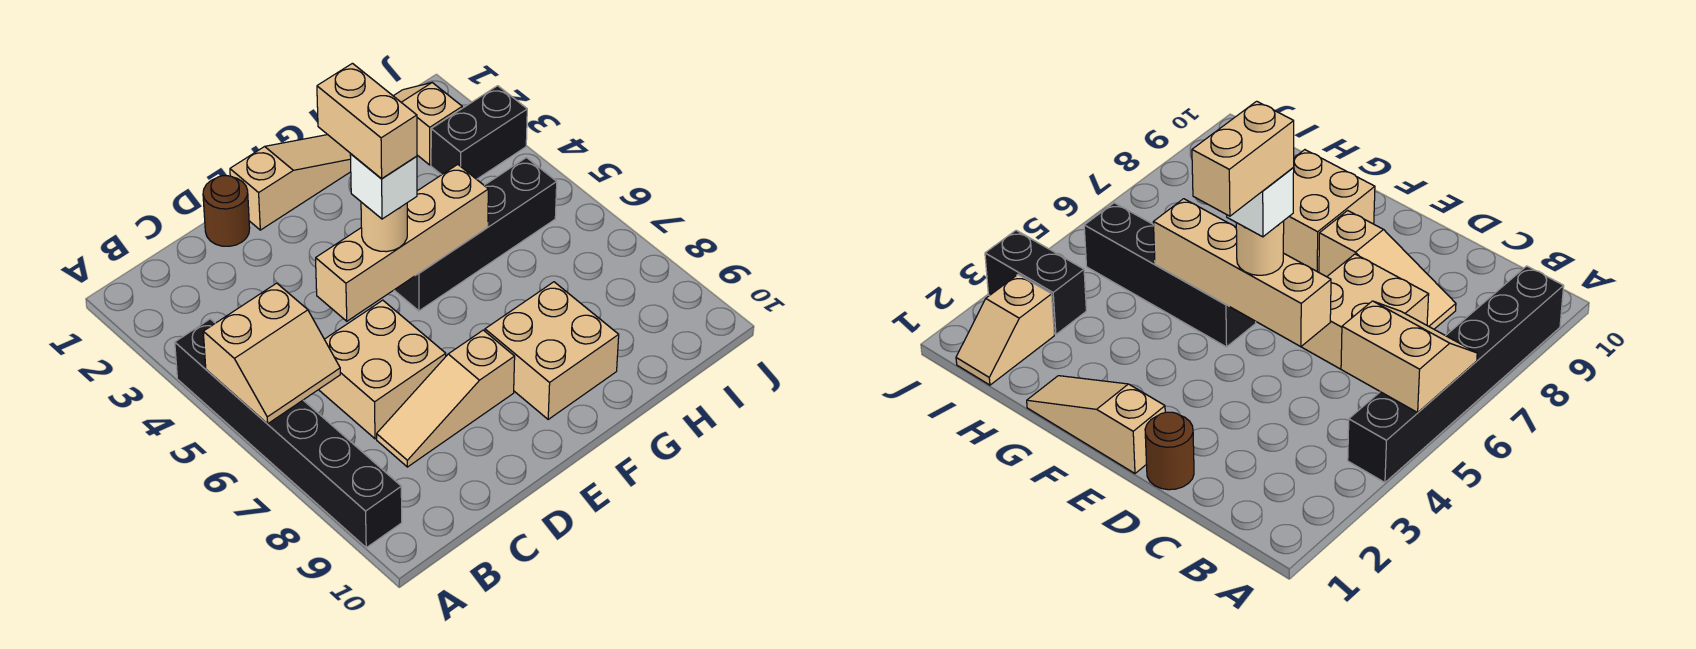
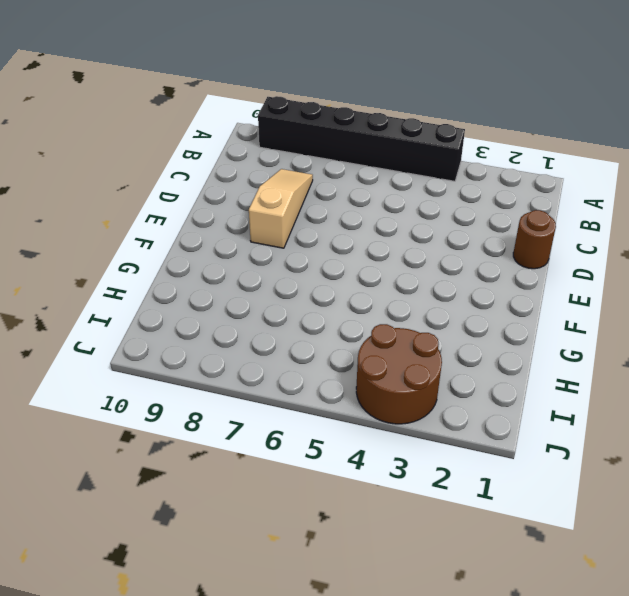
brown 2x2 round brick [356,324,442,424] -> black 1x2 brick [431,86,527,179]
none -> tan 2x2 brick [319,300,446,439]
none -> tan 1x3 slope [230,135,351,230]
none -> black 1x4 brick [394,158,557,311]

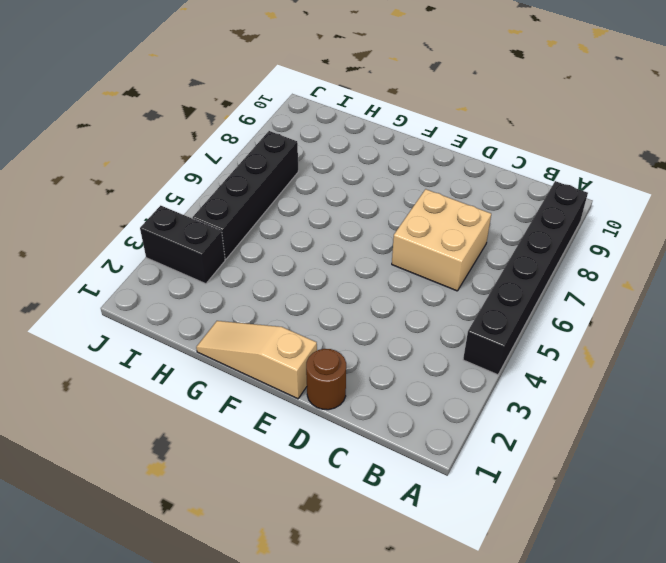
black 1x4 brick [193,131,298,259] -> black 1x4 brick turned to [394,158,557,311]
none -> tan 1x3 slope [377,330,515,467]
none -> tan 2x2 brick [485,282,619,419]
none -> tan 1x2 slope [394,83,462,165]

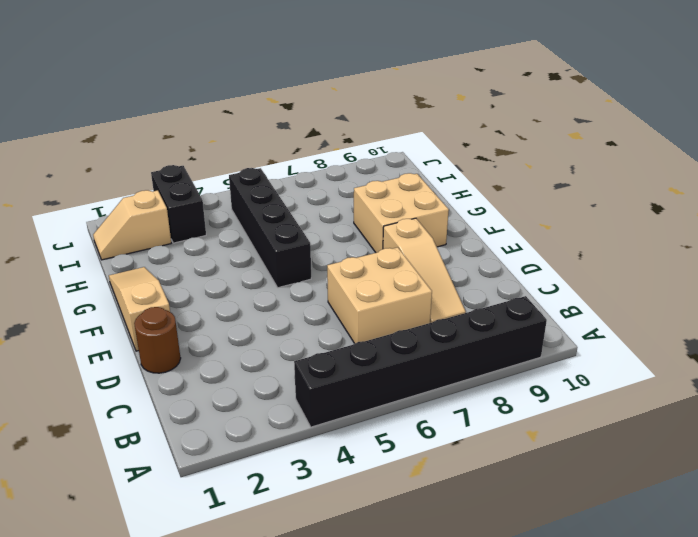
none -> tan 2x2 slope [203,283,340,424]
none -> tan 1x4 brick [316,164,488,321]
none -> tan 1x1 round brick [361,202,407,252]

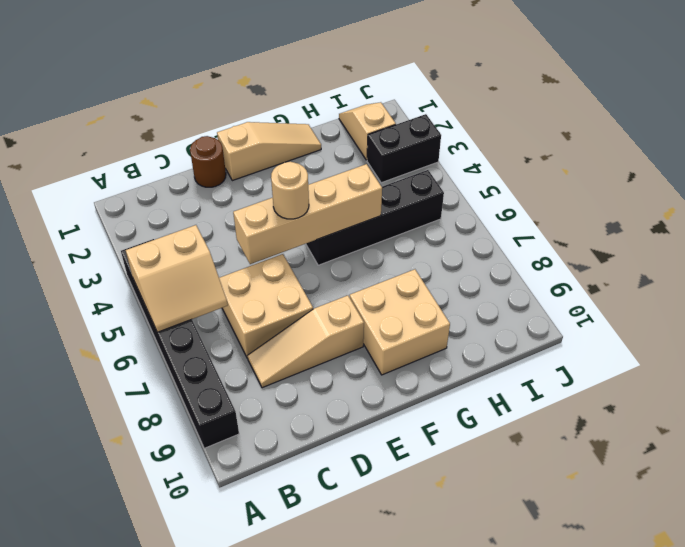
none -> white 1x1 brick [350,154,417,219]
none -> tan 1x2 brick [317,63,417,179]

